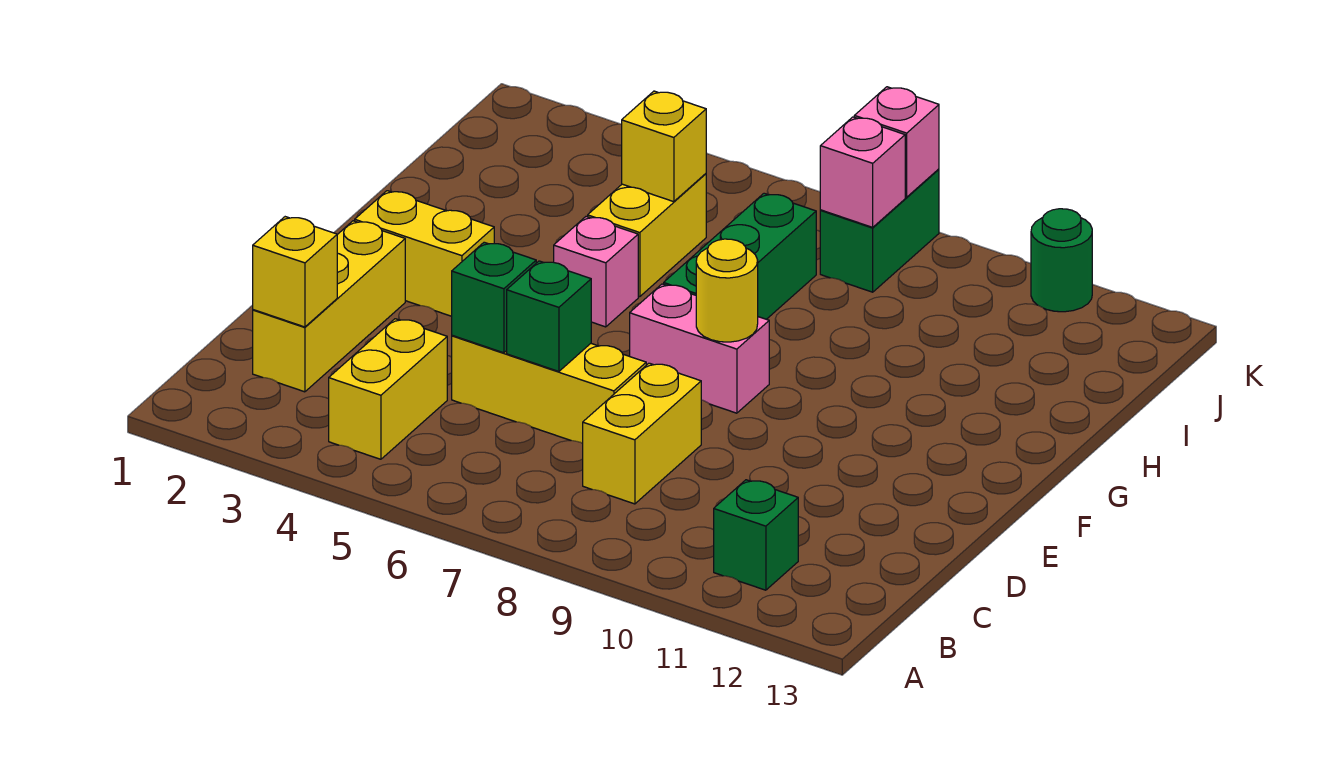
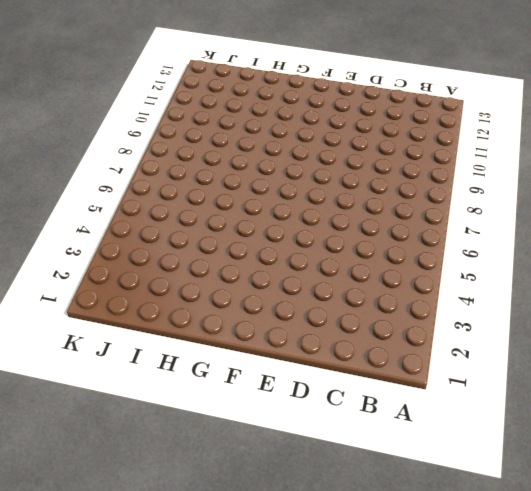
none -> yellow 1x2 brick [329,319,447,459]
none -> green 1x1 brick [714,480,798,590]
none -> yellow 1x3 brick [253,221,405,392]

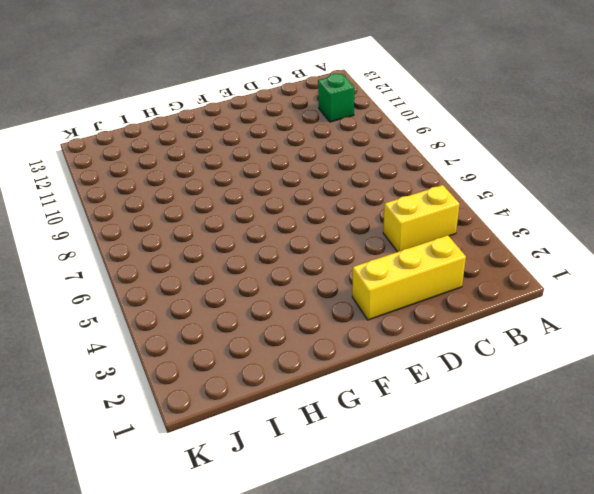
none -> yellow 1x2 brick [583,363,701,504]
none -> yellow 1x3 brick [452,335,646,443]
none -> yellow 1x2 brick [355,191,494,316]

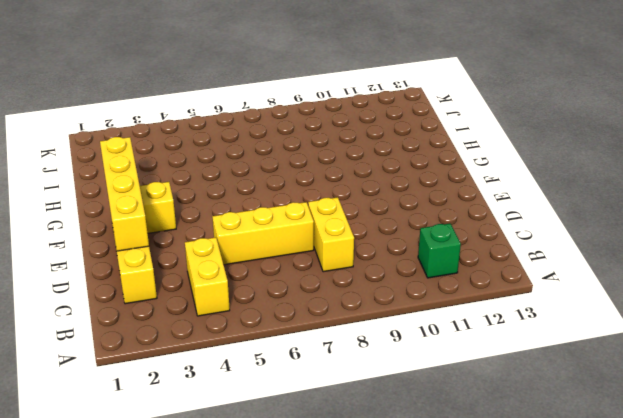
yellow 1x4 brick [100,137,149,251] -> none
none -> pink 1x2 brick [630,284,769,413]
none -> pink 1x1 brick [554,217,638,327]
none -> green 1x3 brick [664,193,816,319]

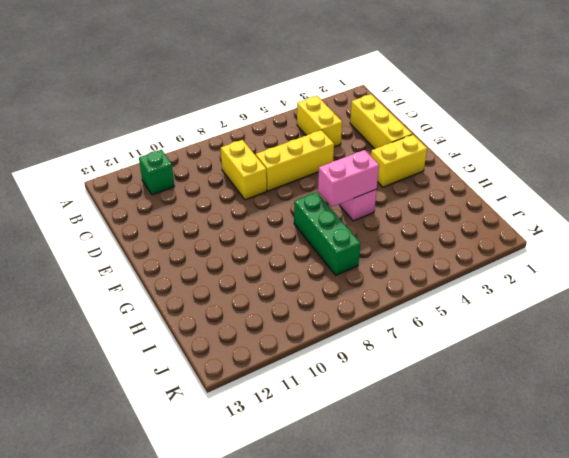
pink 1x2 brick [318,150,379,207] -> pink 1x2 brick moved to [630,284,769,413]
none -> yellow 1x2 brick [588,174,706,297]
none -> green 1x2 brick [820,169,939,292]
none -> green 1x1 round brick [1031,209,1092,312]

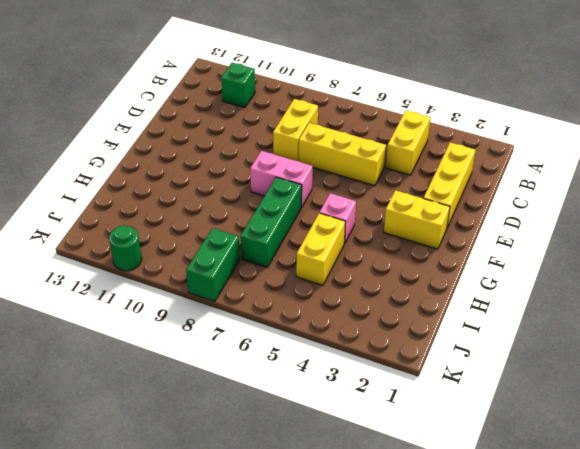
none -> yellow 1x1 brick [253,217,337,327]
none -> green 1x1 brick [452,242,536,353]
none -> green 1x1 brick [507,261,591,372]

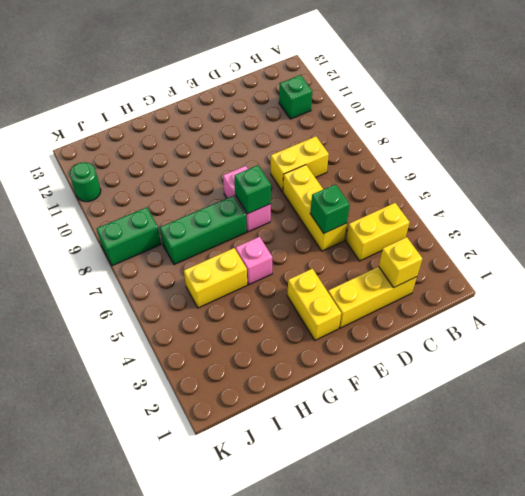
green 1x1 brick [234,165,271,214] -> green 1x1 brick moved to [507,261,591,372]
none -> yellow 1x1 round brick [696,239,758,342]
none -> yellow 1x1 brick [622,91,706,202]
none -> pink 1x1 brick [820,117,905,227]

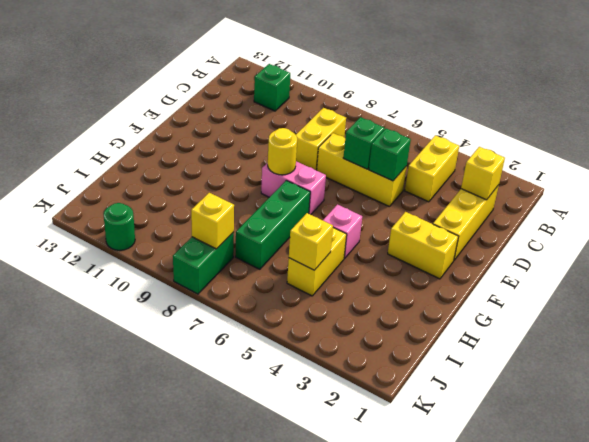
yellow 1x1 brick [191,193,234,249] -> pink 1x1 brick [820,117,905,227]
none -> pink 1x1 brick [854,87,939,197]

